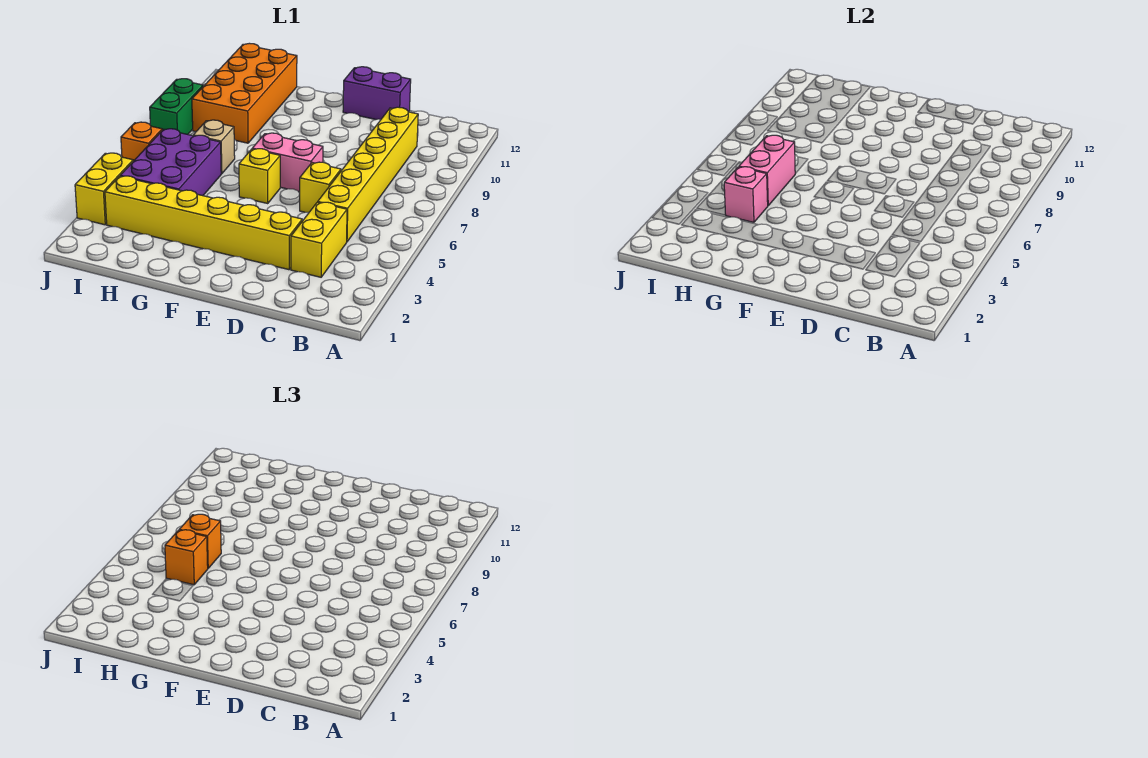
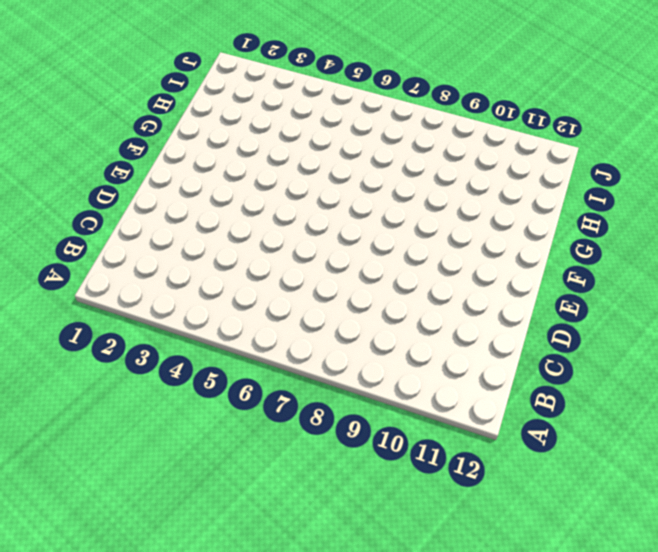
none -> yellow 1x2 brick [291,202,347,277]
none -> yellow 1x6 brick [318,107,418,242]
none -> yellow 1x6 brick [105,176,302,270]

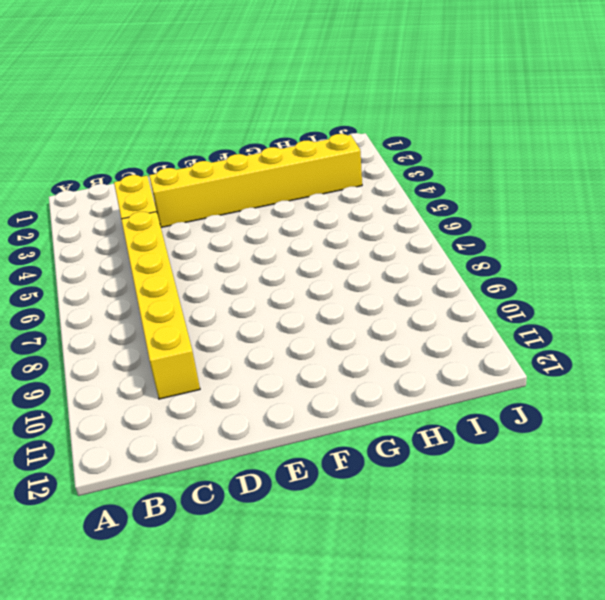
none -> yellow 1x1 brick [300,162,341,212]
none -> purple 1x2 brick [343,67,411,119]
none -> pink 1x2 brick [252,133,323,192]

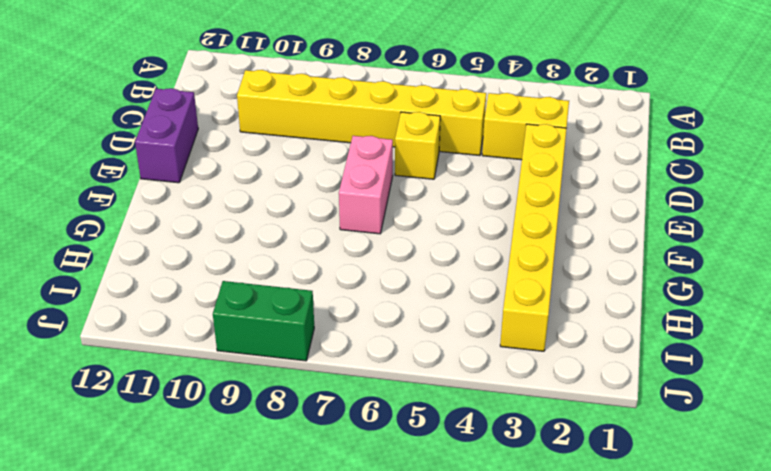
none -> yellow 1x1 brick [239,149,280,204]
none -> purple 2x3 brick [120,129,221,196]
none -> tan 1x1 brick [193,120,235,174]

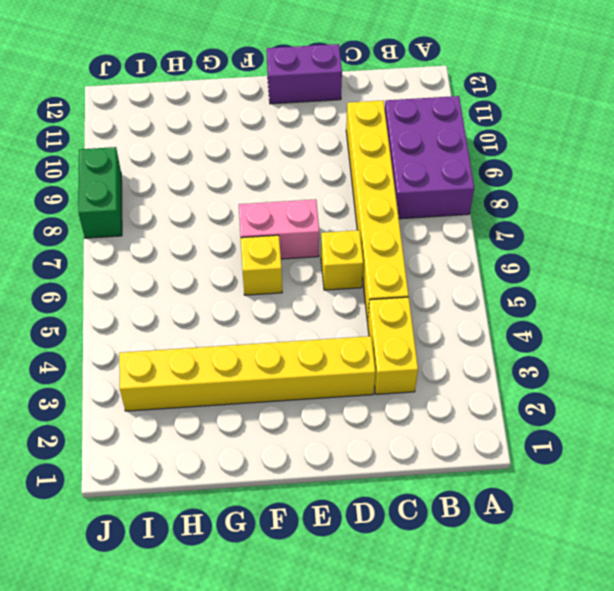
purple 2x3 brick [385,96,474,219] -> purple 2x3 brick moved to [120,129,221,196]
none -> tan 1x1 brick [193,120,235,174]
none -> orange 2x4 brick [192,43,297,143]
none -> yellow 1x2 brick [75,153,133,225]

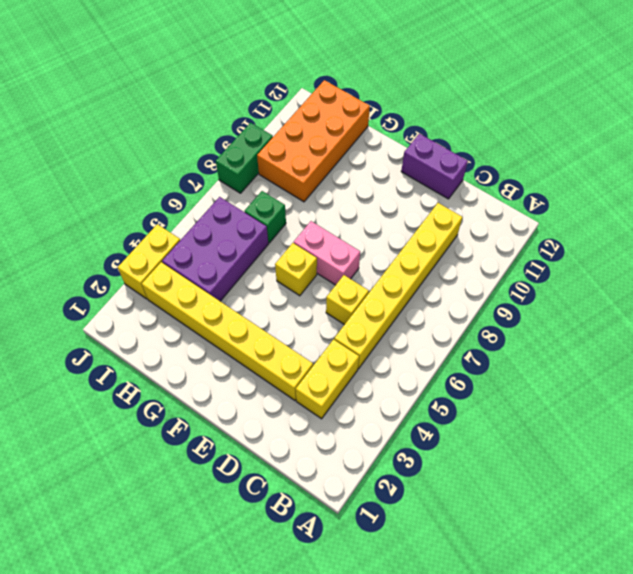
green 1x1 brick [245,191,286,243] -> tan 1x1 brick [193,120,235,174]
none -> orange 1x1 brick [121,122,162,161]
none -> pink 1x1 brick [724,167,768,222]
none -> pink 1x2 brick [739,135,795,206]

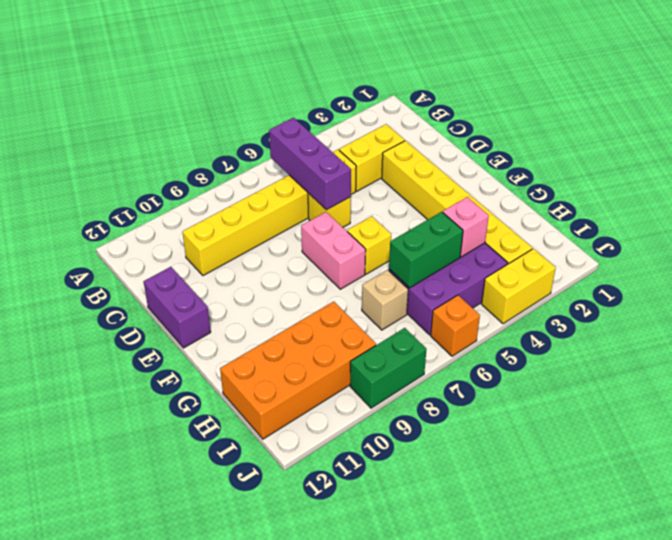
purple 1x3 brick [269,118,351,210] -> none
green 1x2 brick [389,212,463,288] -> pink 1x2 brick [739,135,795,206]
none -> orange 1x1 brick [165,530,208,585]
none -> orange 1x1 brick [179,514,221,568]

